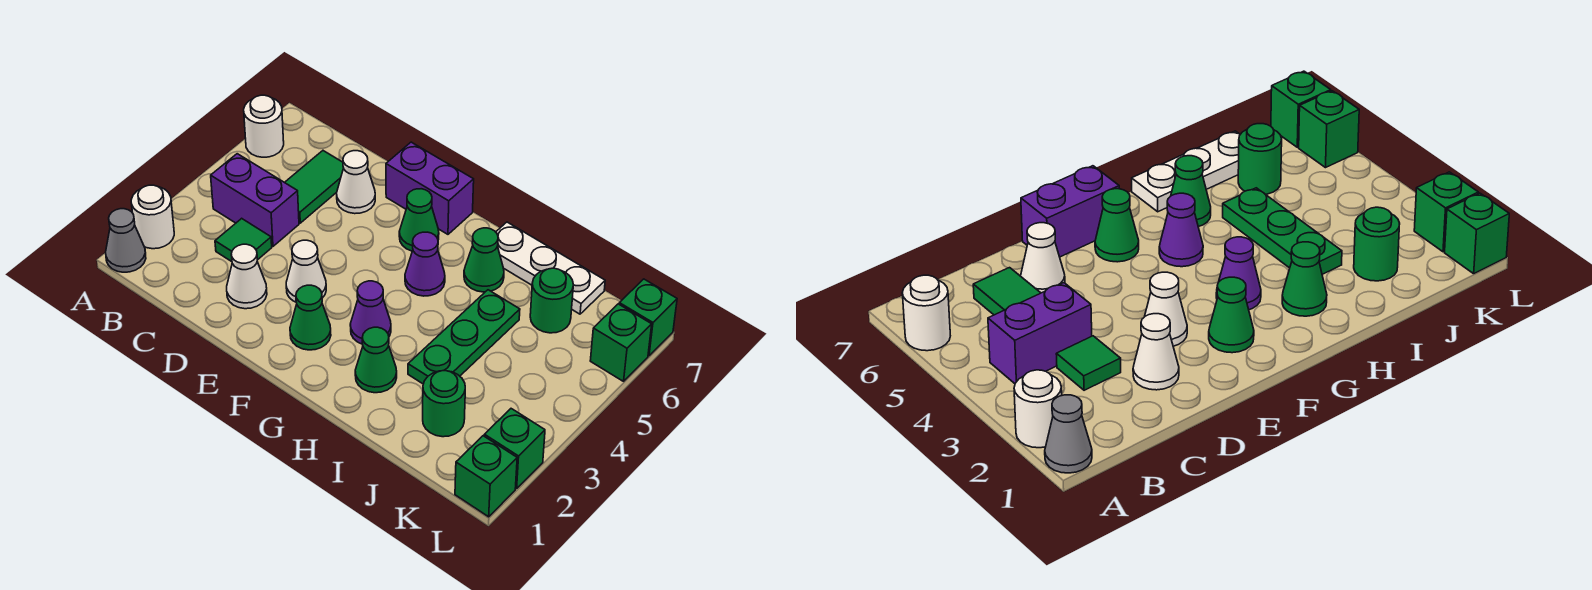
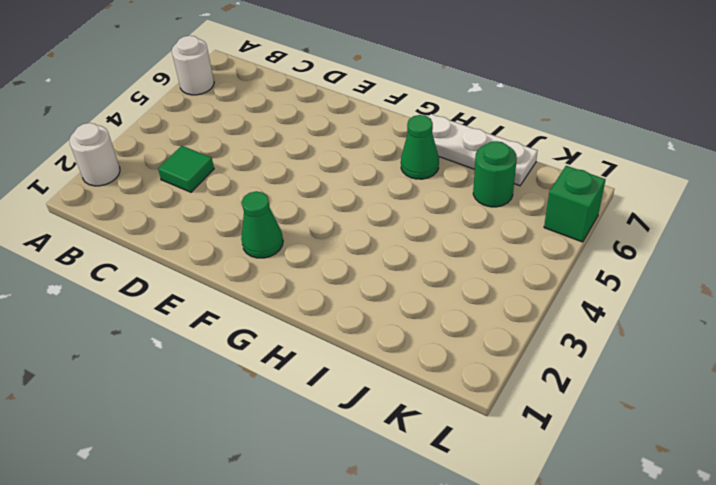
none -> grey 1x1 cone [106,209,146,272]
none -> purple 1x2 brick [211,154,299,246]
none -> green 1x2 tile [285,151,343,223]

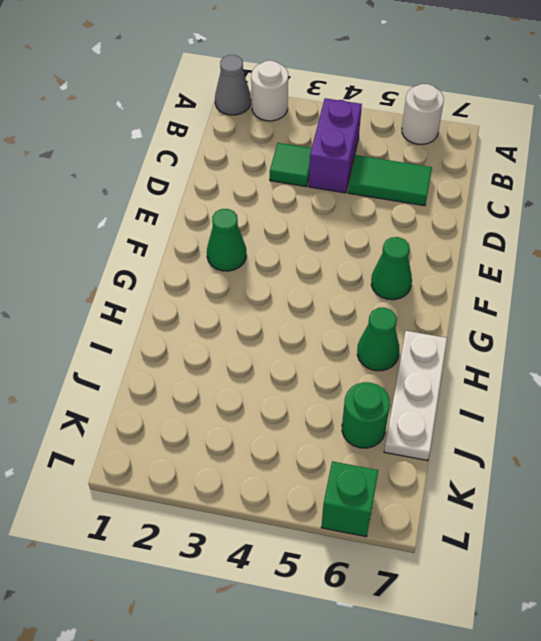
none -> white 1x1 cone [227,244,267,309]
none -> white 1x1 cone [337,151,375,214]
none -> white 1x1 cone [286,240,326,302]

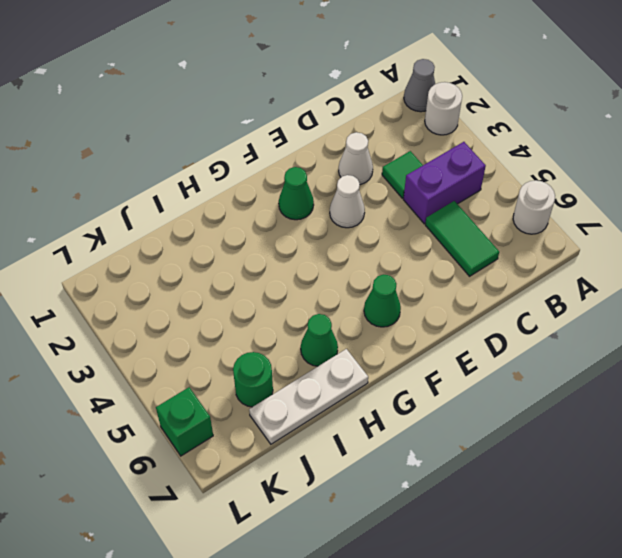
none -> white 1x1 cone [337,151,375,214]
none -> purple 1x2 brick [386,142,474,234]
none -> purple 1x1 cone [350,281,391,344]

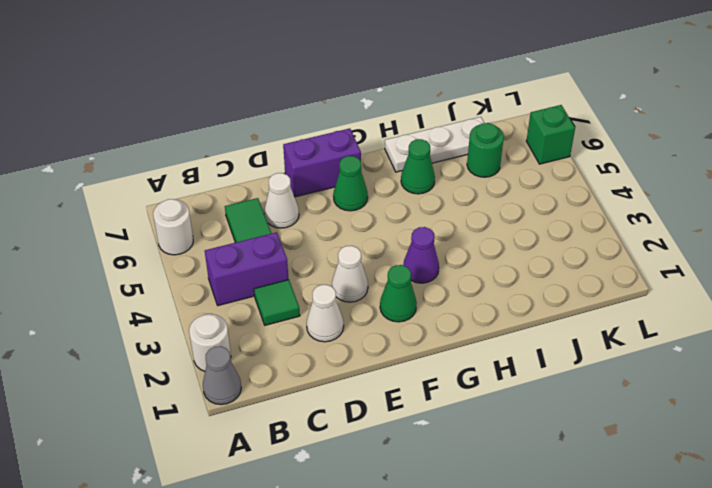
none -> purple 1x1 cone [405,232,445,296]
none -> green 1x1 cone [355,327,397,393]
none -> green 1x3 plate [408,290,520,384]

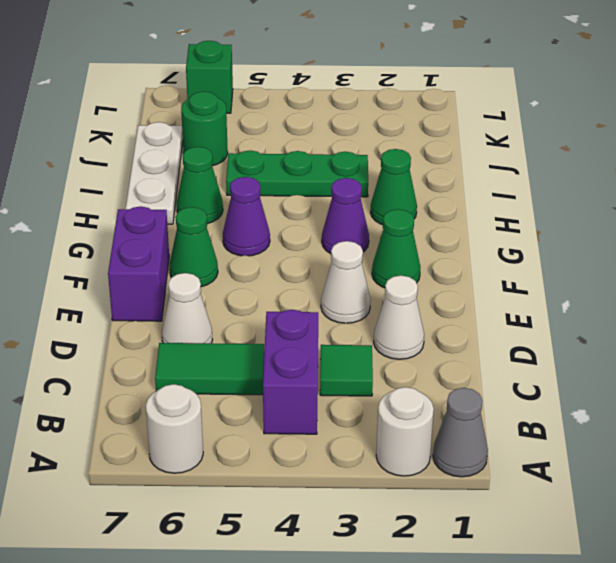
none -> green 1x1 round brick [423,371,465,437]
none -> green 1x1 brick [455,436,517,517]
none -> green 1x1 brick [484,409,545,489]

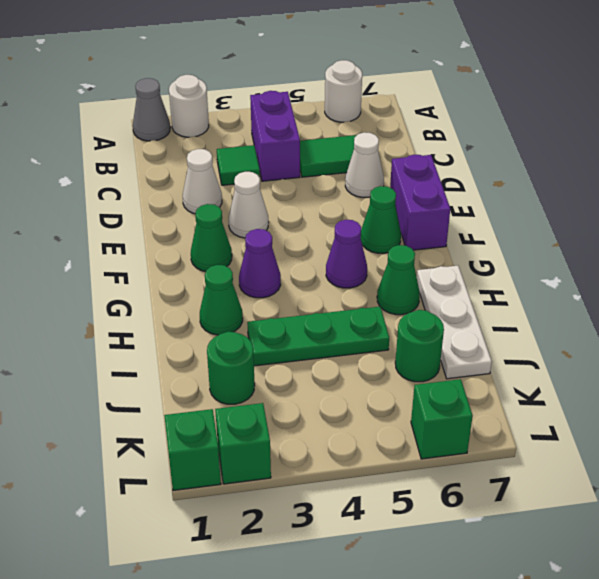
none -> green 1x1 brick [619,279,677,356]

